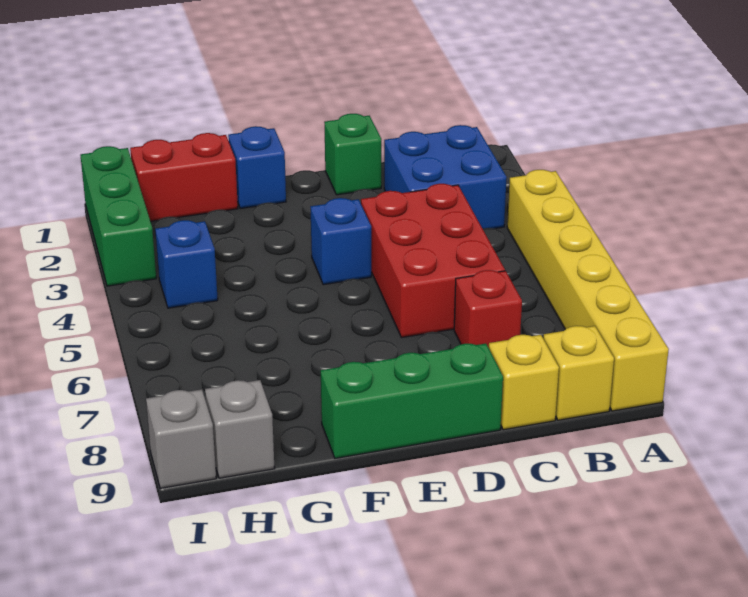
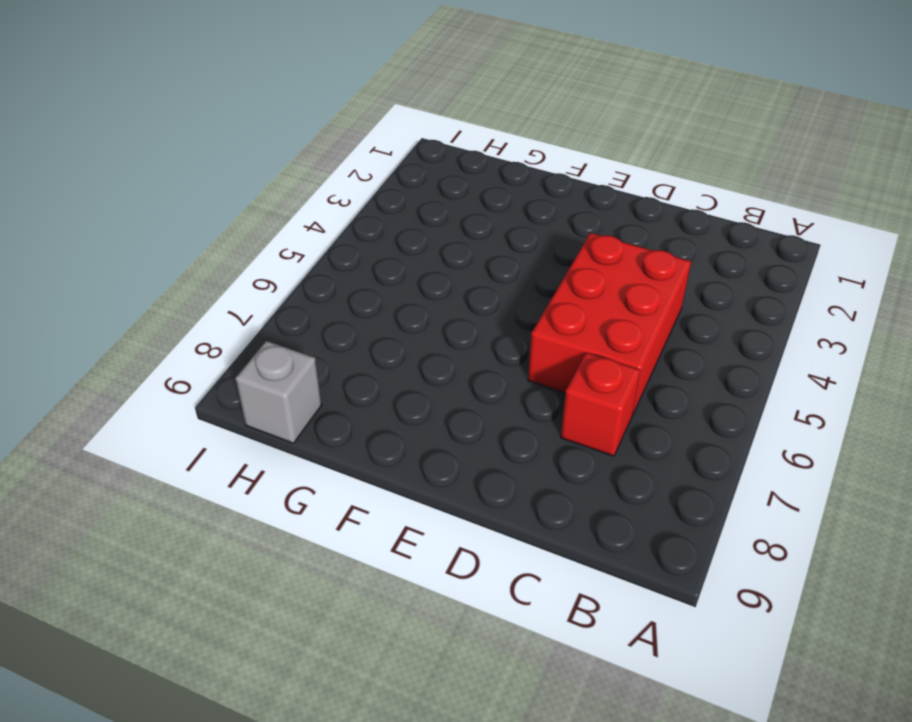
none -> yellow 1x6 brick [507,170,669,411]
none -> blue 2x2 brick [384,125,507,229]
none -> yellow 1x1 brick [543,326,614,420]

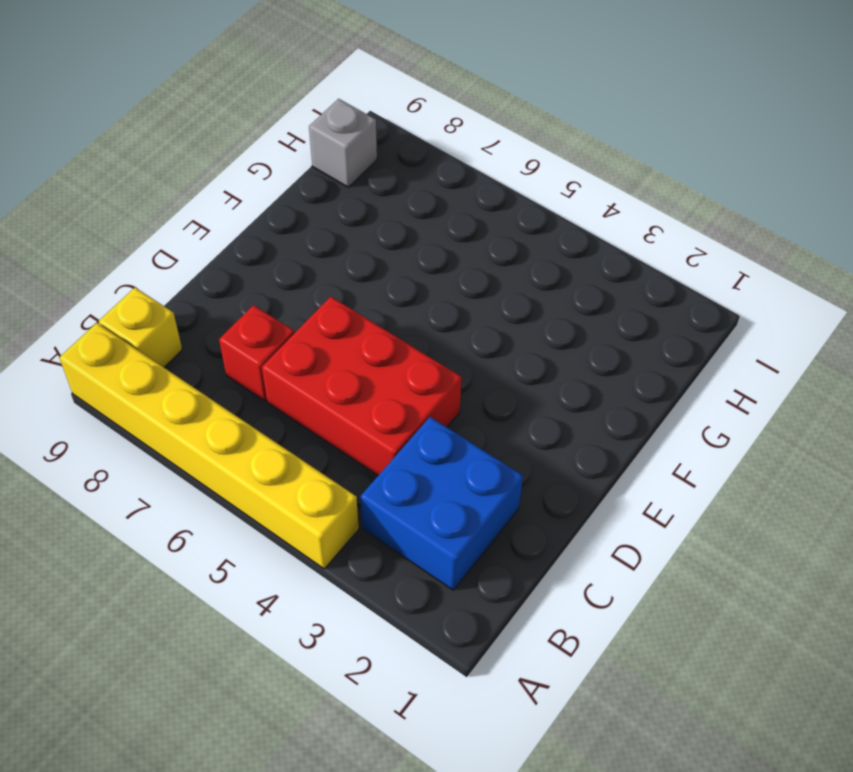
none -> yellow 1x1 brick [489,335,559,430]
none -> green 1x1 brick [324,114,381,195]
none -> green 1x3 brick [321,344,503,458]

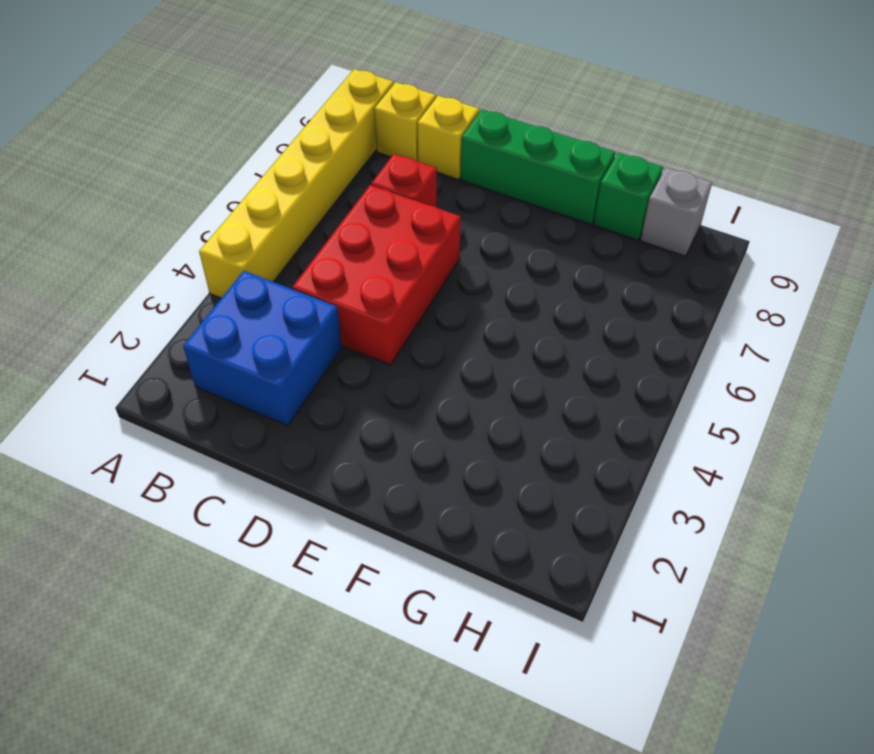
green 1x1 brick [594,153,663,240] -> green 1x1 brick moved to [324,114,381,195]
none -> blue 1x1 brick [311,198,371,285]
none -> blue 1x1 brick [228,126,286,209]
none -> red 1x2 brick [130,133,238,221]

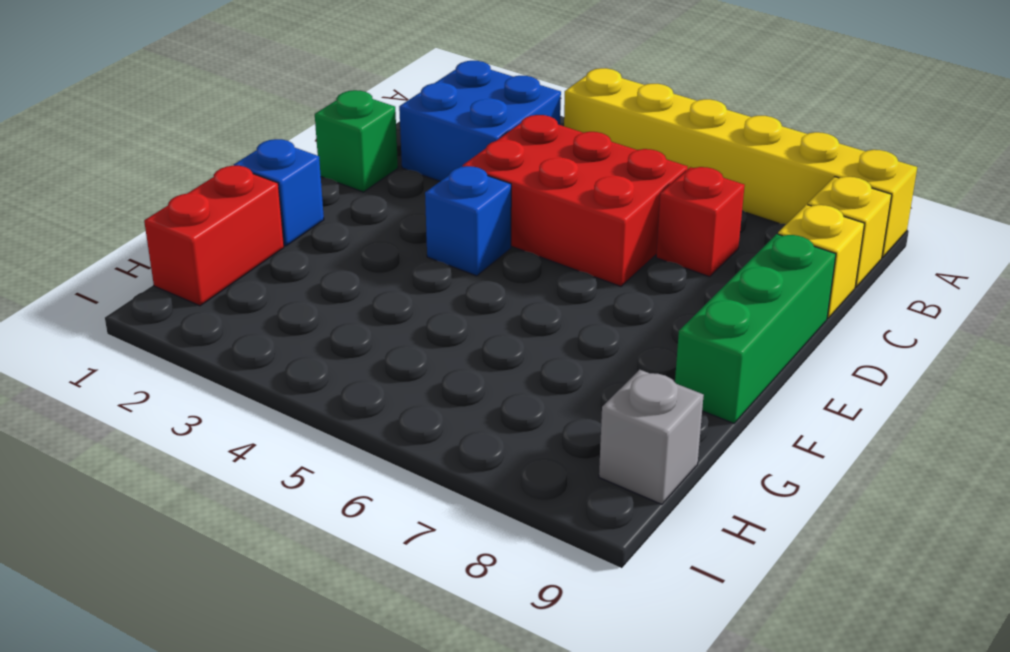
none -> blue 1x1 brick [155,220,218,308]
none -> green 1x3 brick [81,146,156,286]
none -> grey 1x1 brick [146,389,216,488]

